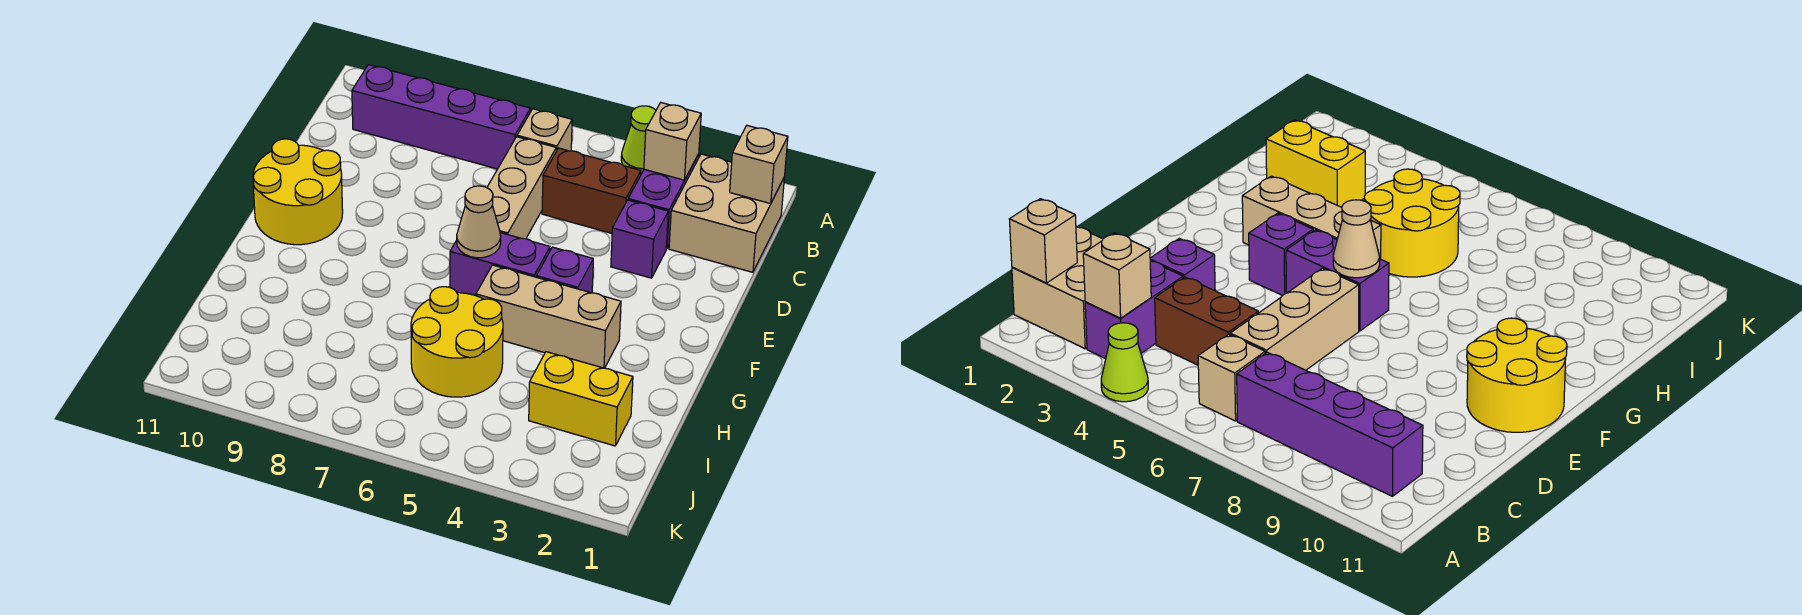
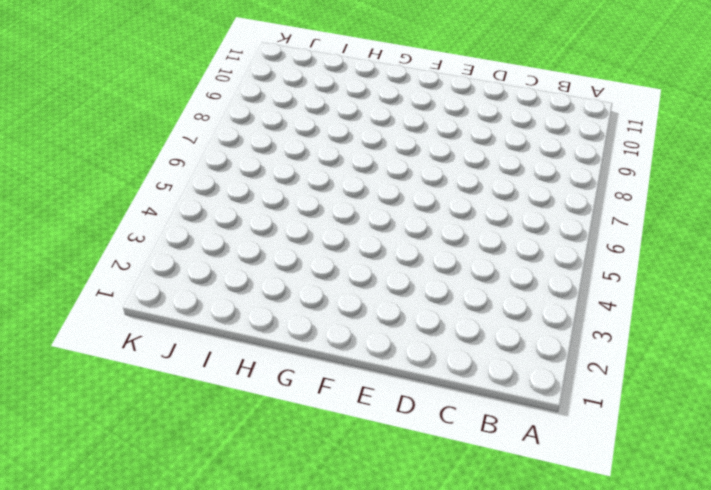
none -> lime 1x1 cone [621,106,656,174]
none -> tan 2x2 brick [669,154,784,272]
none -> purple 1x2 brick [628,154,699,249]

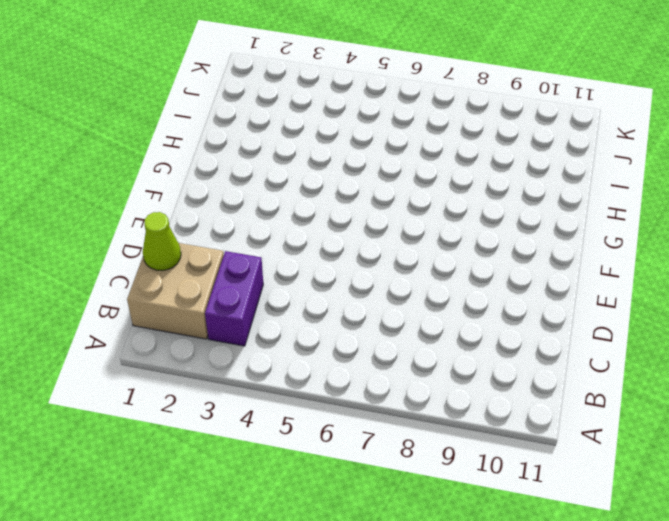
lime 1x1 cone [143,212,181,271] -> lime 1x1 cone moved to [621,106,656,174]
none -> tan 1x1 brick [517,109,572,151]
none -> purple 1x4 brick [352,65,531,169]
none -> brown 1x2 brick [542,148,641,233]

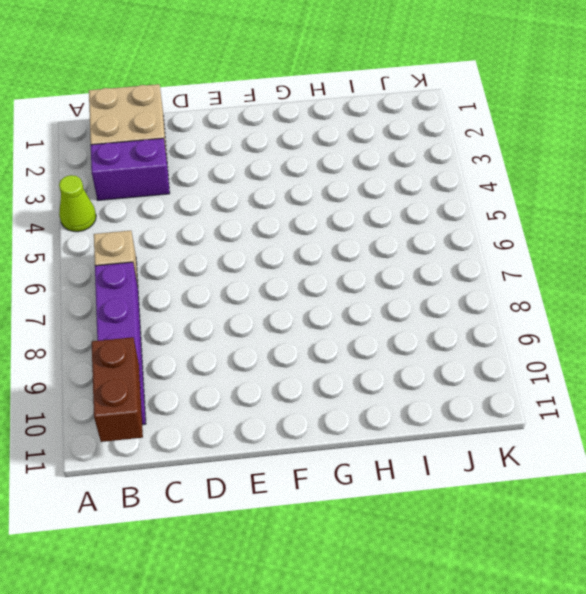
brown 1x2 brick [92,337,143,442] -> brown 1x2 brick moved to [542,148,641,233]
none -> tan 1x3 brick [487,137,556,239]
none -> purple 1x1 brick [611,200,668,278]
none -> yellow 2x2 round brick [253,139,343,245]

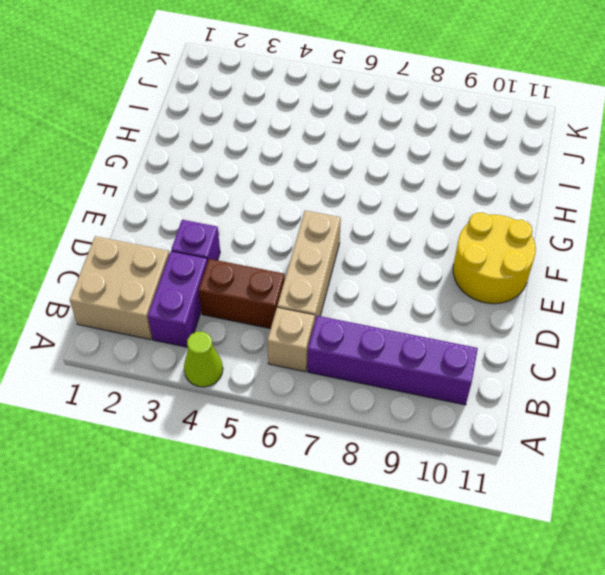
none -> purple 1x1 brick [536,247,593,293]
none -> purple 1x2 brick [450,233,550,296]
none -> tan 1x3 brick [476,265,621,368]

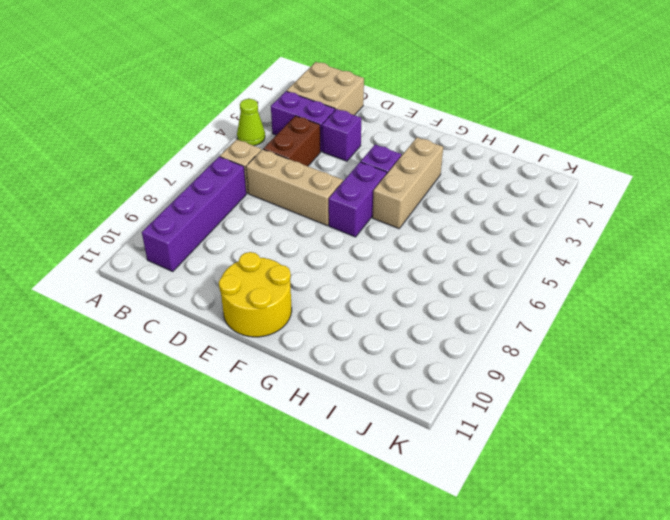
none -> yellow 2x2 round brick [411,287,503,397]
none -> yellow 1x2 brick [529,352,633,446]
none -> tan 1x1 brick [730,126,788,204]

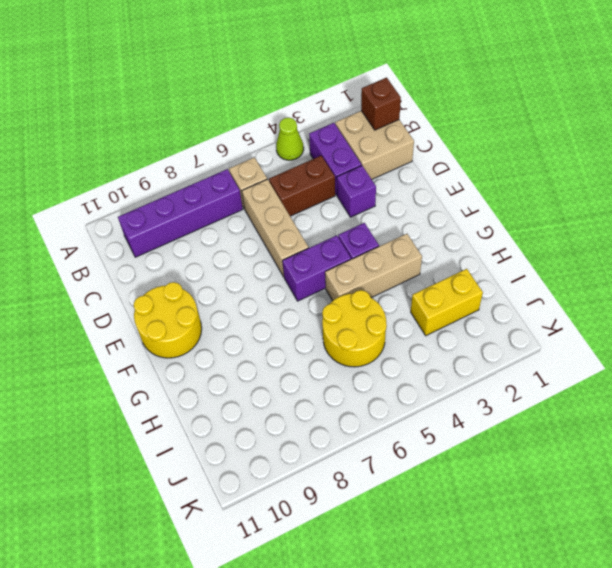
brown 1x1 brick [361,78,401,130] -> tan 1x1 brick [730,126,788,204]
none -> tan 1x1 brick [644,103,701,180]
none -> tan 1x1 cone [457,186,501,258]

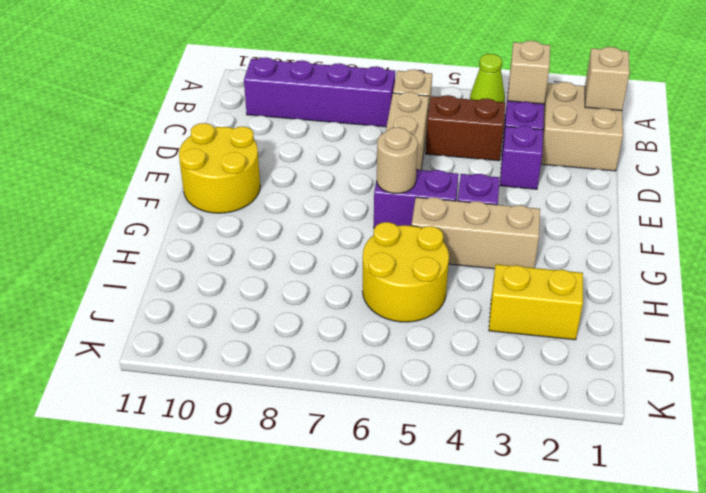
tan 1x1 round brick [377,127,418,194] -> tan 1x1 cone [457,186,501,258]

